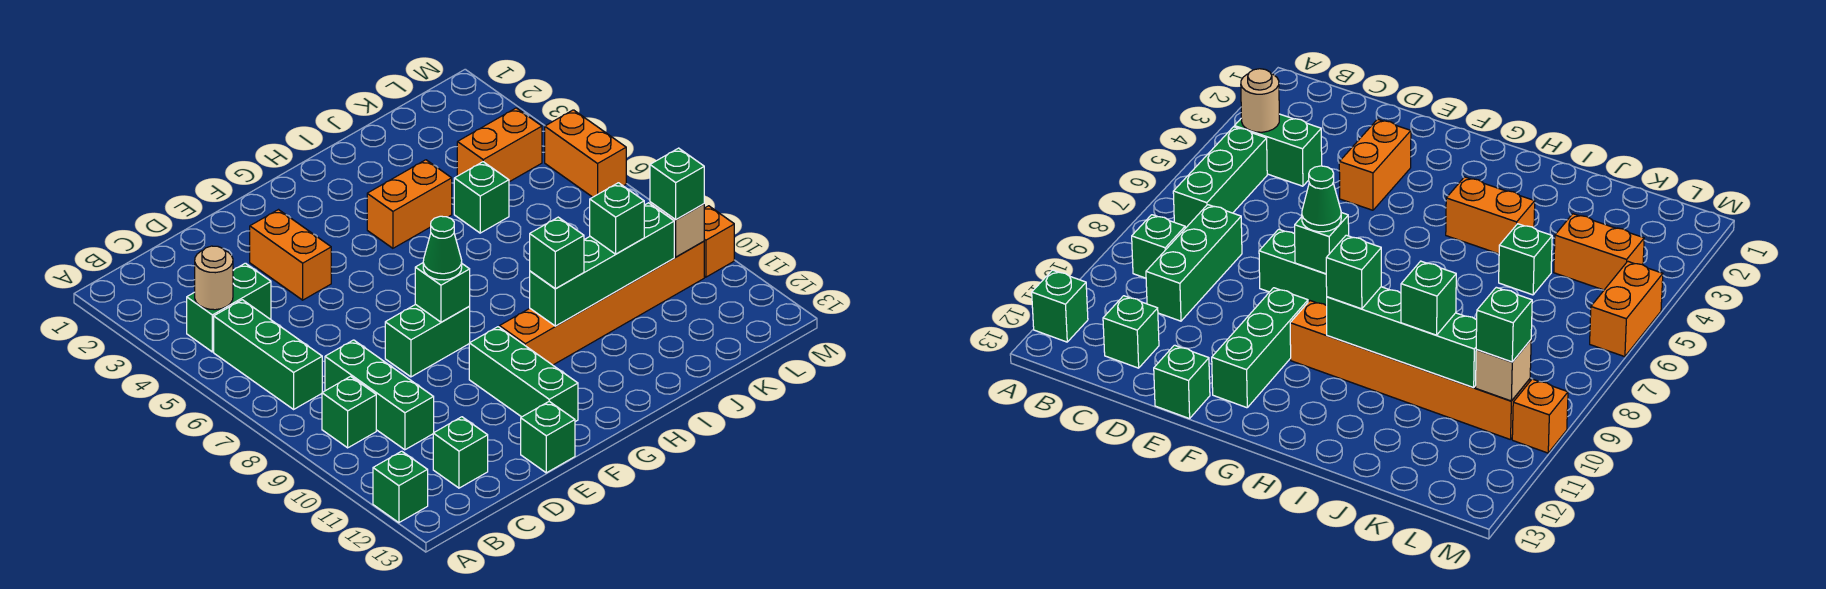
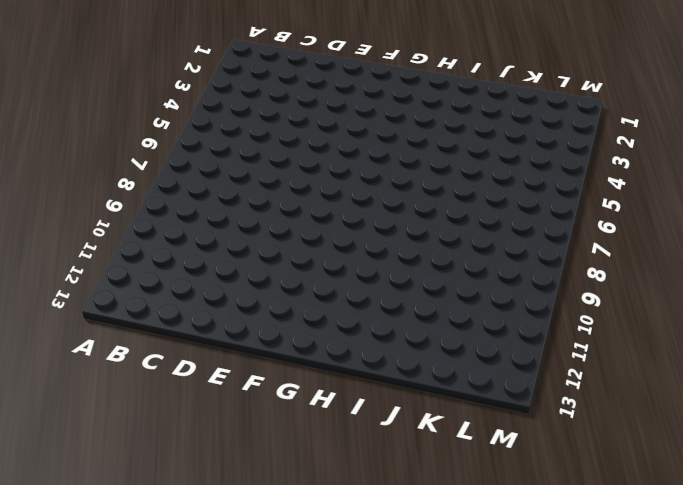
none -> green 1x1 brick [373,451,428,523]
none -> green 1x2 brick [187,263,271,352]
none -> green 1x3 brick [214,300,322,409]

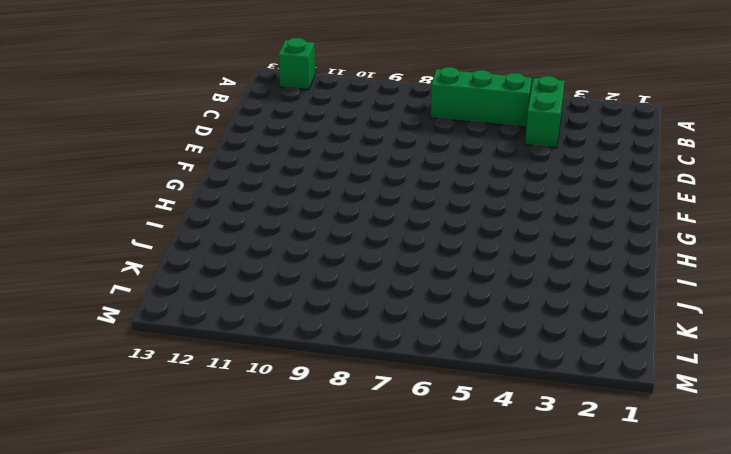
none -> green 1x1 brick [322,376,376,448]
none -> green 1x3 brick [325,340,434,450]
none -> green 1x1 brick [433,417,488,488]

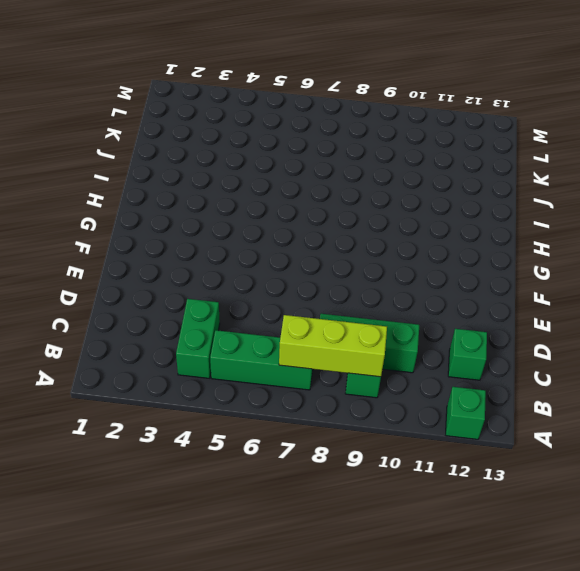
lime 1x3 brick [279,315,387,377] -> none
none -> orange 1x2 brick [250,210,331,300]
none -> green 1x2 brick [385,304,470,377]
none -> green 1x1 brick [521,401,575,473]

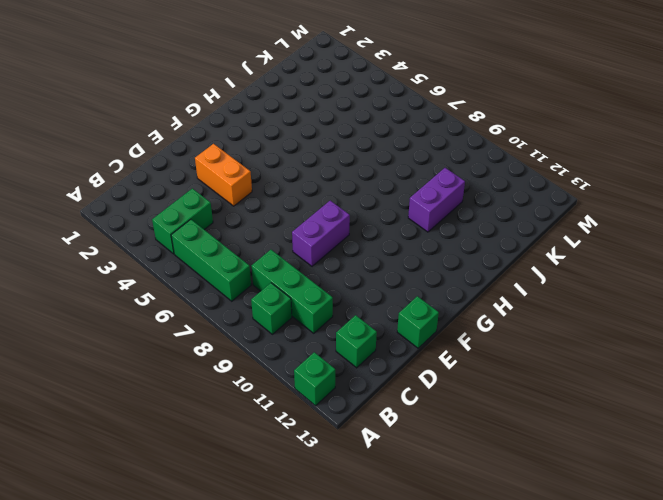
purple 1x2 brick [292,201,350,266] -> green 1x2 brick [385,304,470,377]
purple 1x2 brick [408,168,465,232] -> orange 1x6 brick [500,241,704,365]
none -> green 1x3 brick [469,327,578,422]
none -> orange 1x2 brick [367,160,452,248]
none -> green 1x1 brick [454,162,509,233]

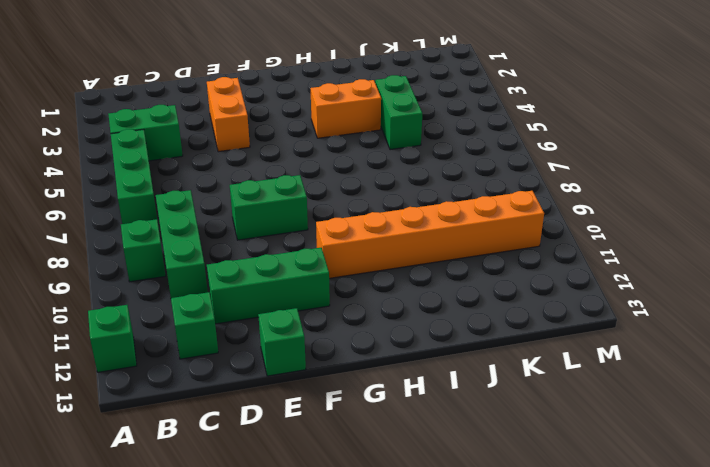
green 1x3 brick [207,248,330,324] -> green 1x3 brick turned to [469,327,578,422]
green 1x2 brick [375,75,422,150] -> green 1x1 brick [454,162,509,233]
none -> orange 1x2 brick [457,108,542,182]
none -> orange 1x2 brick [545,110,626,197]
none -> orange 1x1 brick [704,206,734,277]

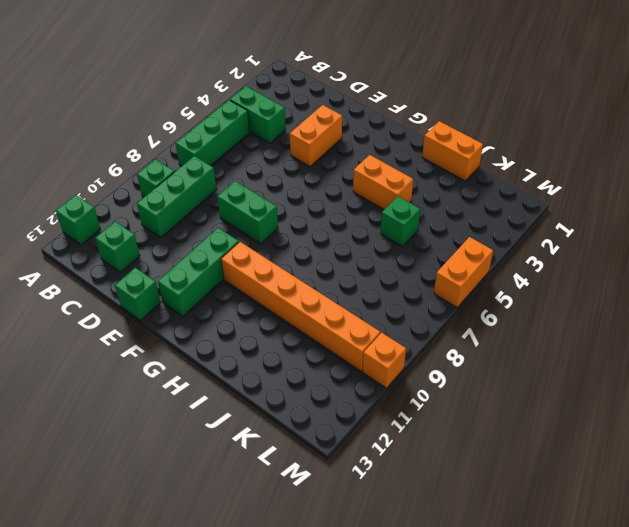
orange 1x2 brick [422,121,483,181] -> orange 1x2 brick moved to [457,108,542,182]
none -> tan 1x1 round brick [195,246,233,310]
none -> green 1x1 brick [415,263,470,322]
none -> green 1x4 brick [530,203,674,326]

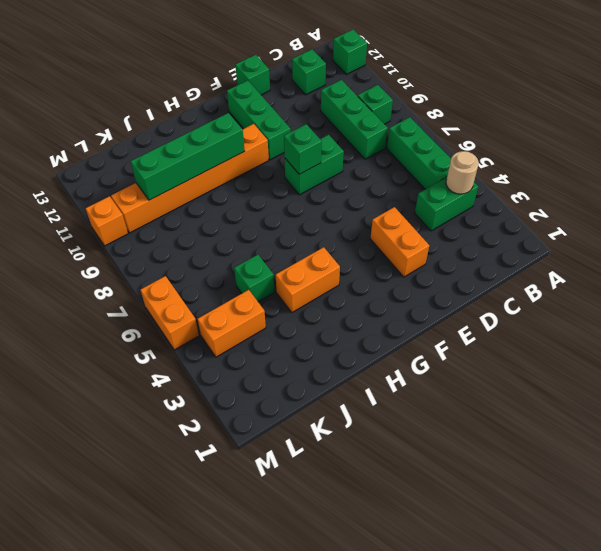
none -> tan 1x1 brick [650,202,704,257]
none -> green 1x1 cone [423,216,462,280]
none -> green 1x1 brick [530,217,584,289]

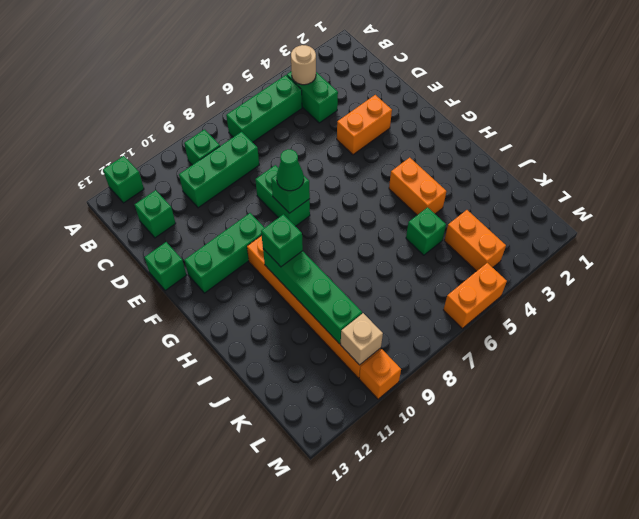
none -> green 1x1 brick [590,183,644,254]
none -> green 1x1 brick [650,148,704,220]

